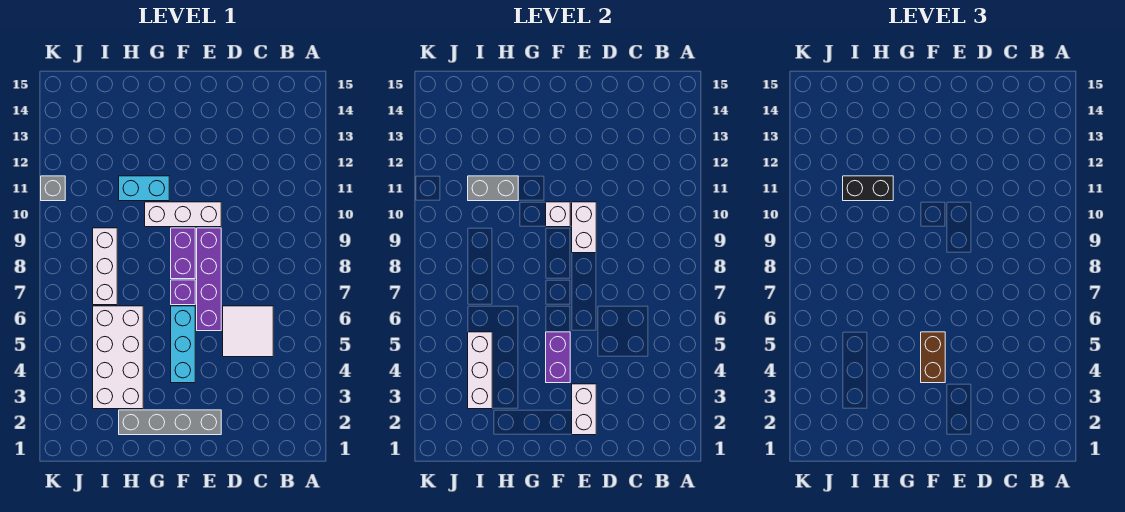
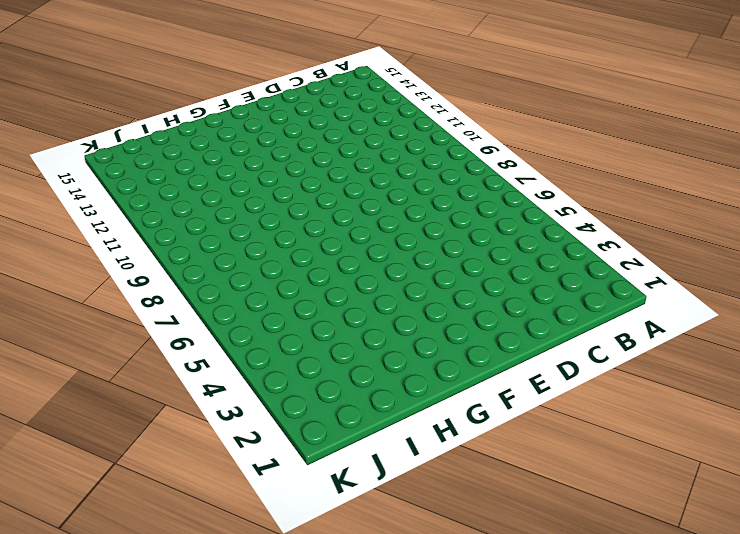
none -> white 2x2 tile [223,306,273,357]
none -> grey 1x4 brick [119,410,221,435]
none -> purple 1x4 brick [197,228,221,331]

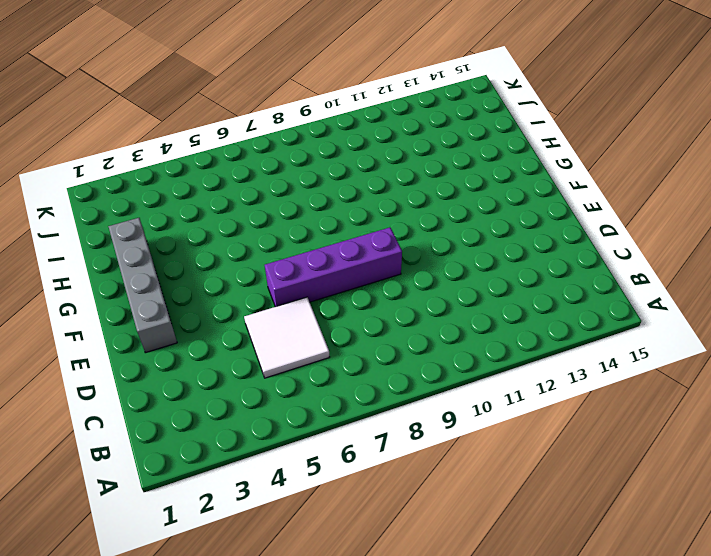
none -> white 1x3 brick [145,202,221,227]
none -> cyan 1x3 brick [171,306,195,383]
none -> purple 1x1 brick [171,280,195,305]

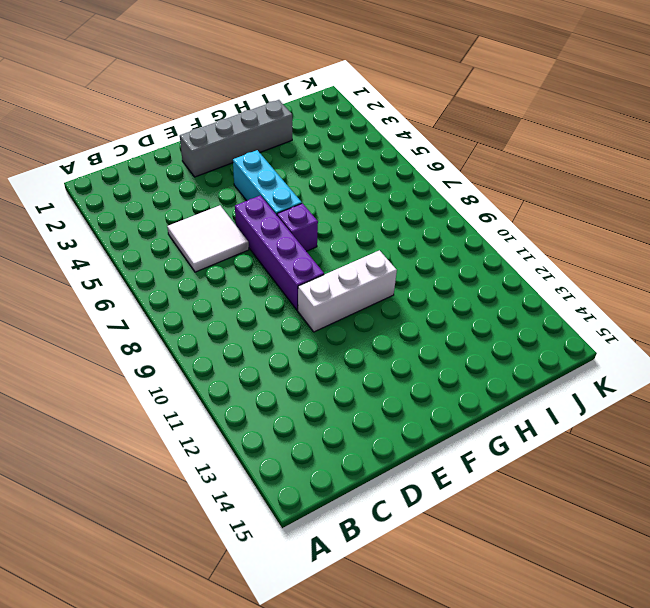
none -> purple 1x2 brick [171,228,195,279]
none -> cyan 1x2 brick [119,176,169,201]
none -> white 2x4 brick [93,306,143,409]

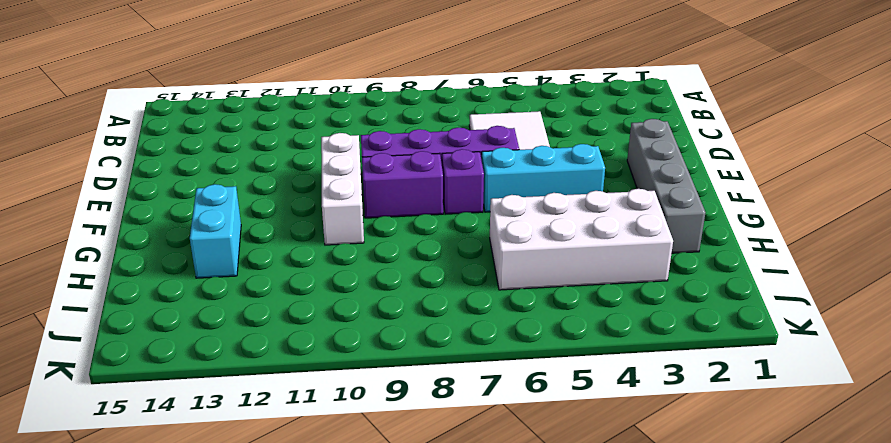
cyan 1x2 brick [190,184,241,278] -> cyan 1x2 brick moved to [119,176,169,201]
none -> white 1x3 brick [93,228,117,305]
none -> grey 1x1 brick [41,176,65,201]
none -> white 1x2 brick [572,384,596,435]

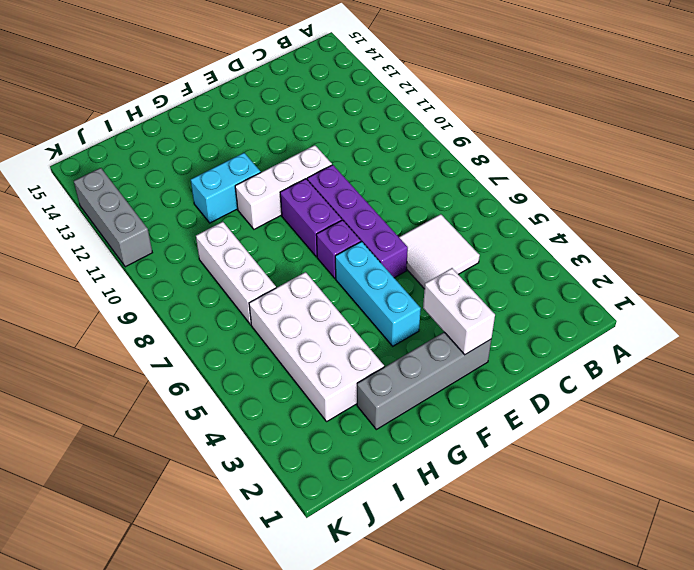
grey 1x3 brick [74,168,152,267] -> grey 1x1 brick [41,176,65,201]
none -> white 1x2 brick [572,202,596,253]
none -> purple 1x2 brick [546,332,570,383]
none -> white 1x1 brick [546,202,570,227]

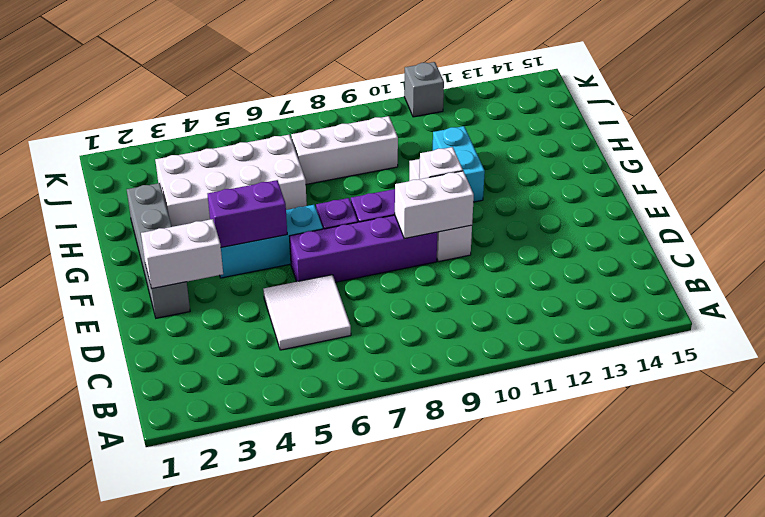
none -> grey 1x2 brick [468,176,518,201]
none -> white 1x3 brick [468,332,492,409]
none -> brown 1x2 brick [921,332,945,383]

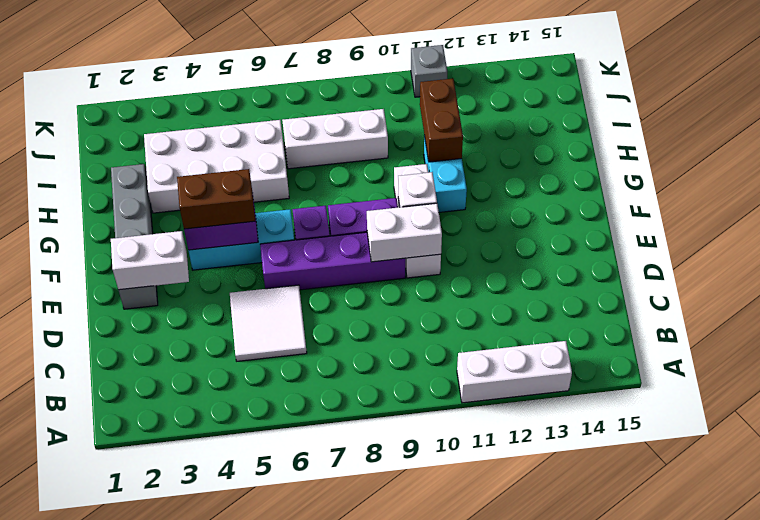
white 1x3 brick [457,341,572,403] -> white 1x3 brick moved to [468,332,492,409]
brown 1x2 brick [420,79,463,162] -> grey 1x2 brick [468,176,518,201]
none -> black 1x2 brick [843,176,893,201]

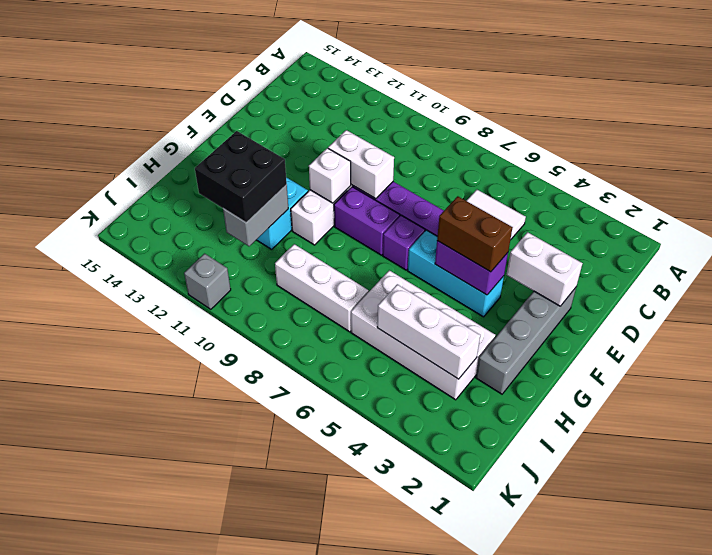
black 2x2 brick [195,131,287,223] -> black 1x2 brick [843,176,893,201]

